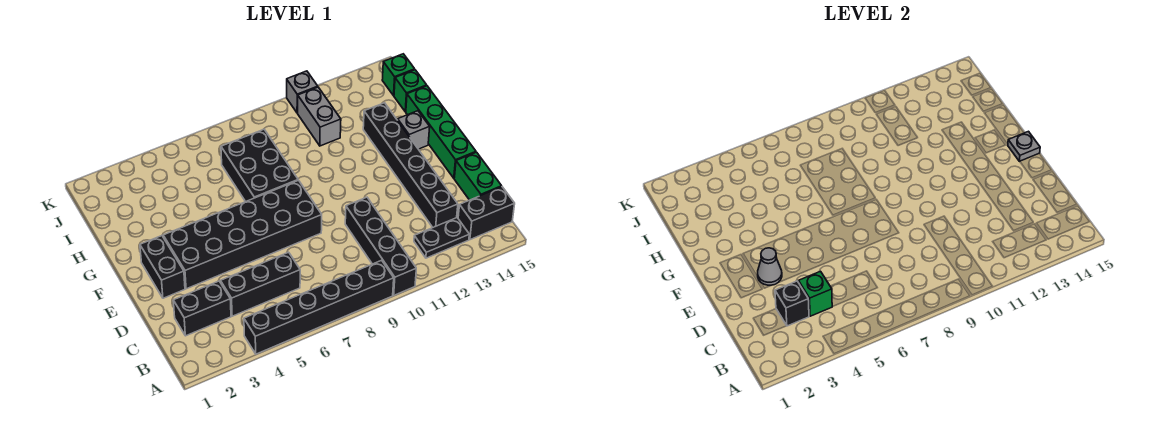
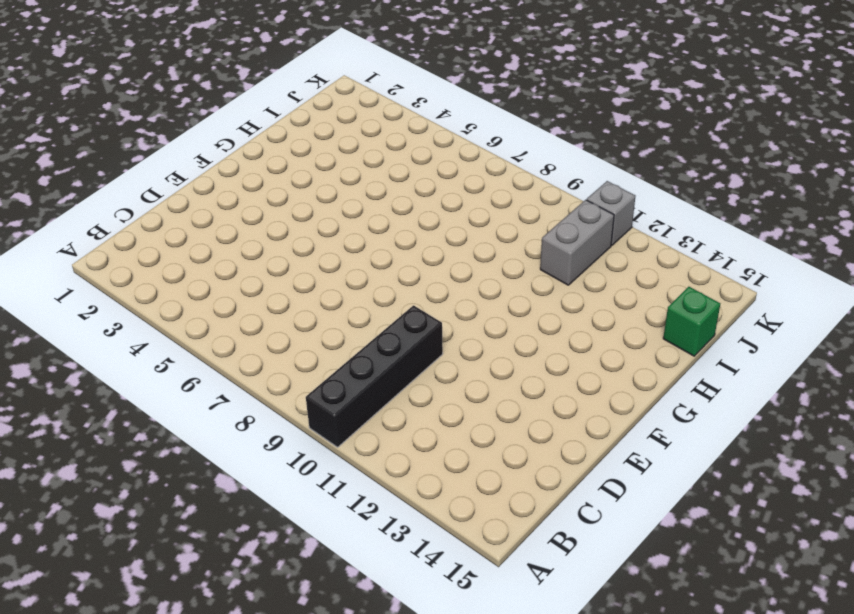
none -> black 1x6 brick [244,260,394,354]
none -> black 1x2 plate [414,218,469,258]
none -> black 1x2 brick [458,187,515,240]

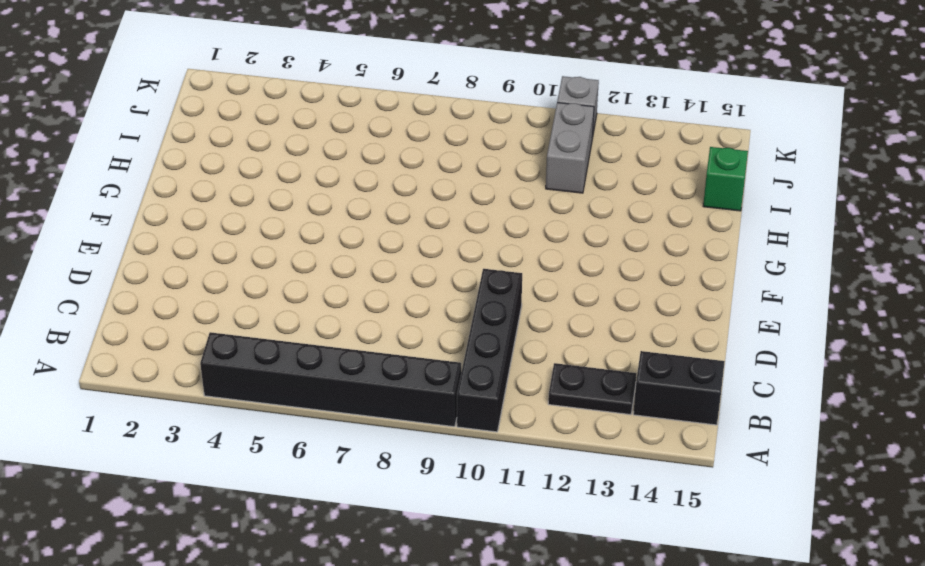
none -> black 1x2 brick [173,281,231,336]
none -> black 1x3 brick [221,252,300,316]
none -> black 1x6 brick [363,103,458,227]

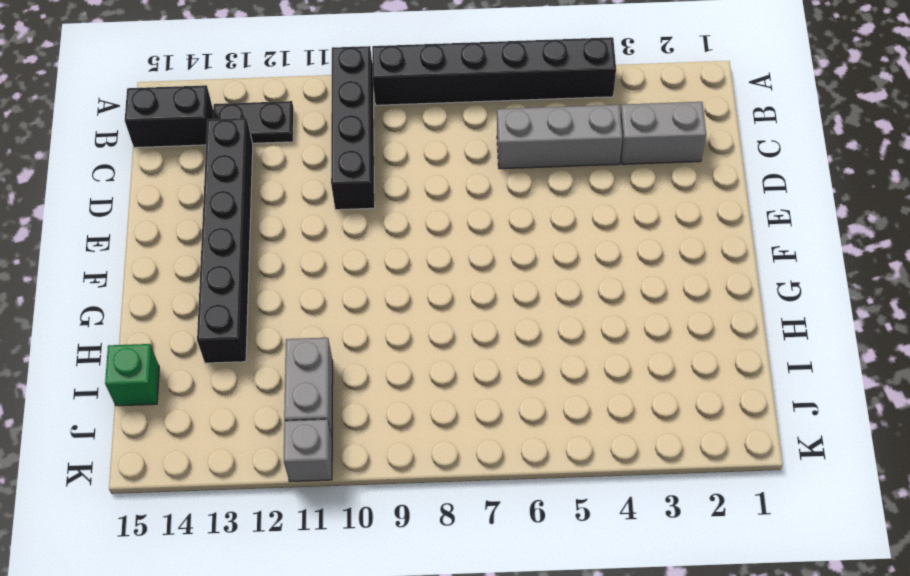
grey 1x2 brick [620,102,706,164] -> black 1x2 brick [173,281,231,336]
grey 1x3 brick [497,105,623,169] -> black 1x3 brick [221,252,300,316]
none -> green 1x2 brick [454,152,502,200]
none -> black 1x2 brick [140,236,185,298]
none -> black 2x6 brick [163,180,322,289]

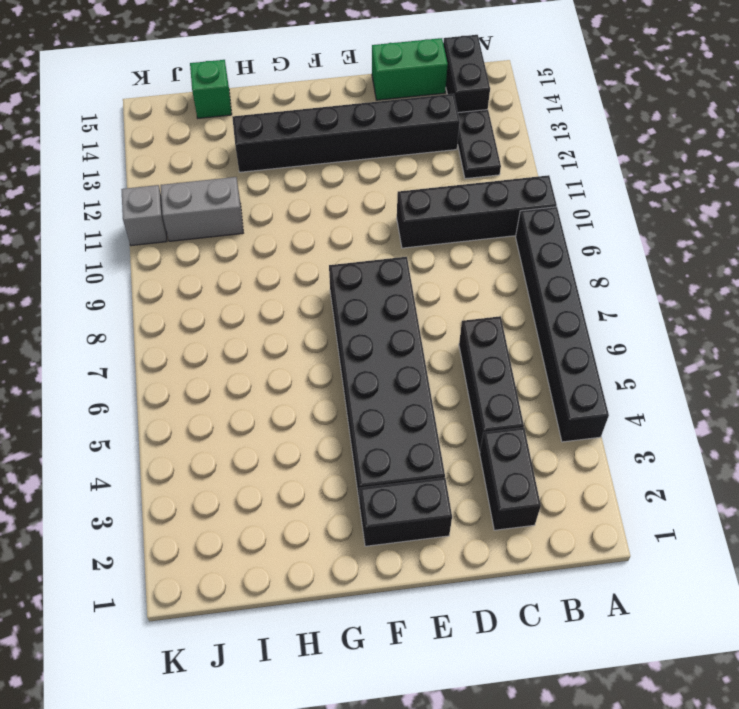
none -> green 1x4 brick [406,86,476,178]
none -> black 2x3 brick [221,129,298,202]
none -> grey 1x1 brick [398,111,430,149]

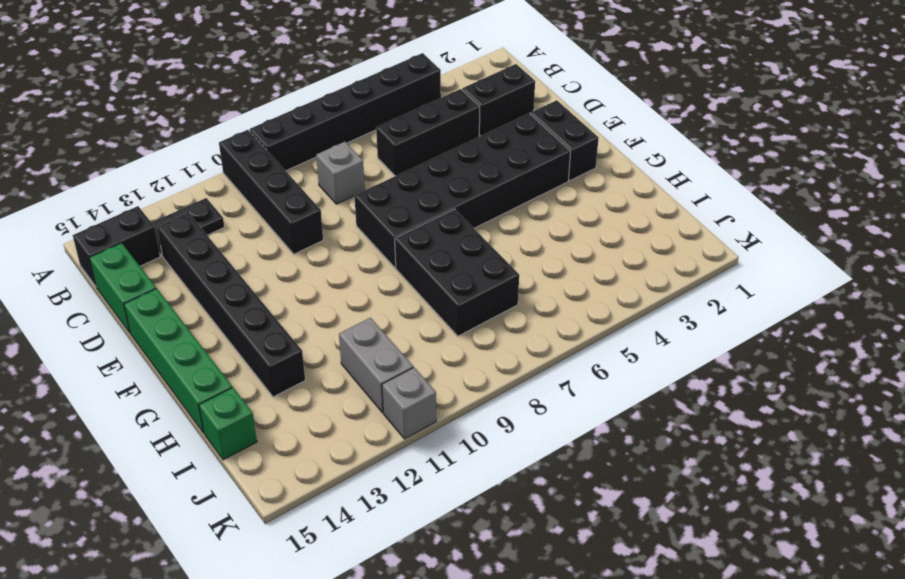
grey 1x1 brick [316,142,365,204] -> grey 1x1 brick moved to [398,111,430,149]
none -> green 1x1 brick [382,54,415,96]
none -> black 1x1 brick [775,281,809,326]
none -> green 1x1 brick [799,271,832,316]

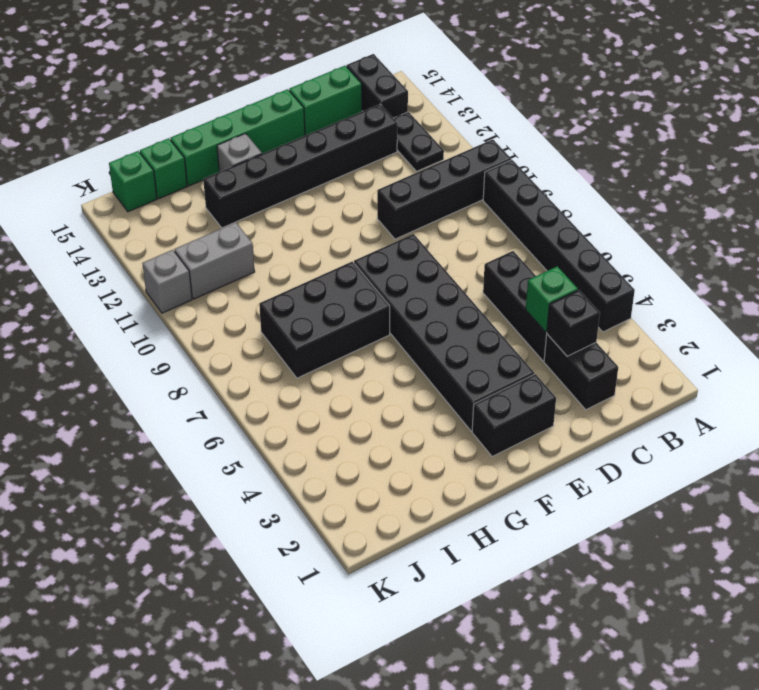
none -> grey 1x1 cone [758,248,782,285]
none -> grey 1x1 plate [1008,131,1040,161]

